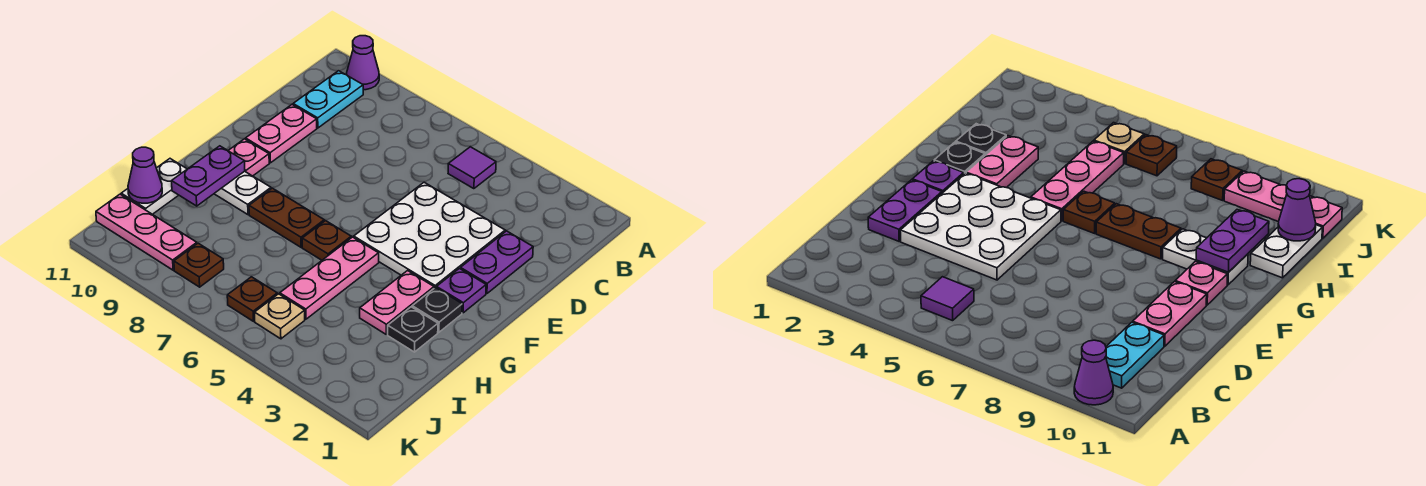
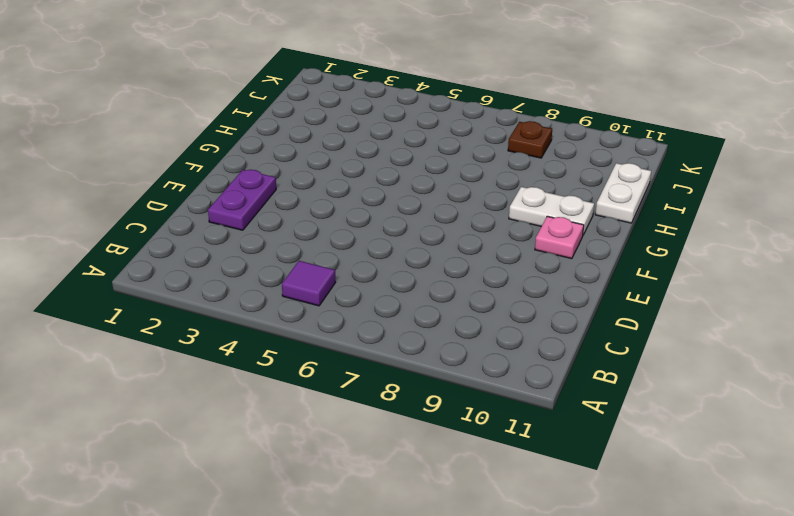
none -> purple 1x1 cone [347,36,379,90]
none -> cyan 1x2 plate [293,71,363,128]
none -> white 3x3 plate [354,182,505,288]

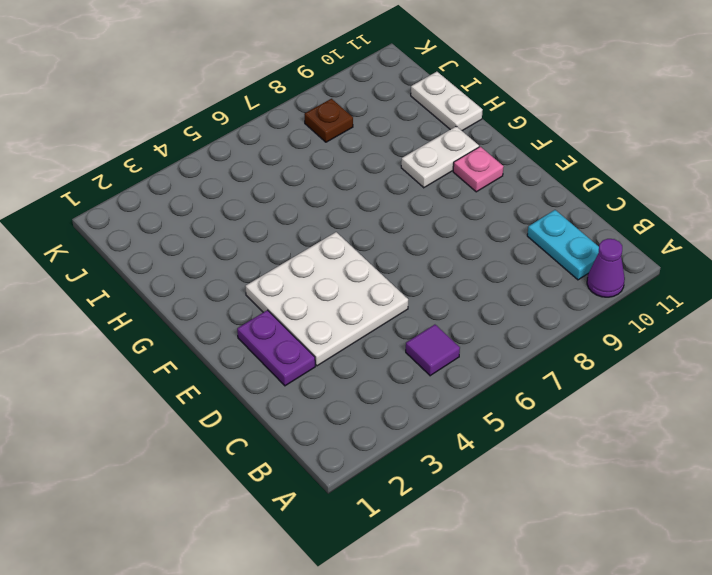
none -> pink 1x2 plate [246,104,317,163]
none -> purple 1x1 plate [437,269,486,313]
none -> black 1x1 plate [412,287,462,332]

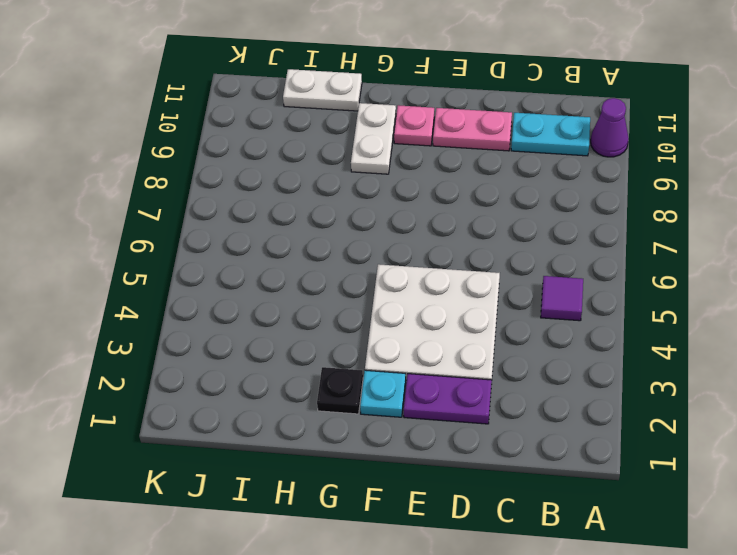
cyan 1x1 plate [360,370,406,417] -> purple 1x1 plate [437,269,486,313]
none -> pink 1x2 plate [360,271,434,334]
none -> pink 1x3 plate [280,237,379,319]
none -> brown 1x1 plate [302,221,351,260]

